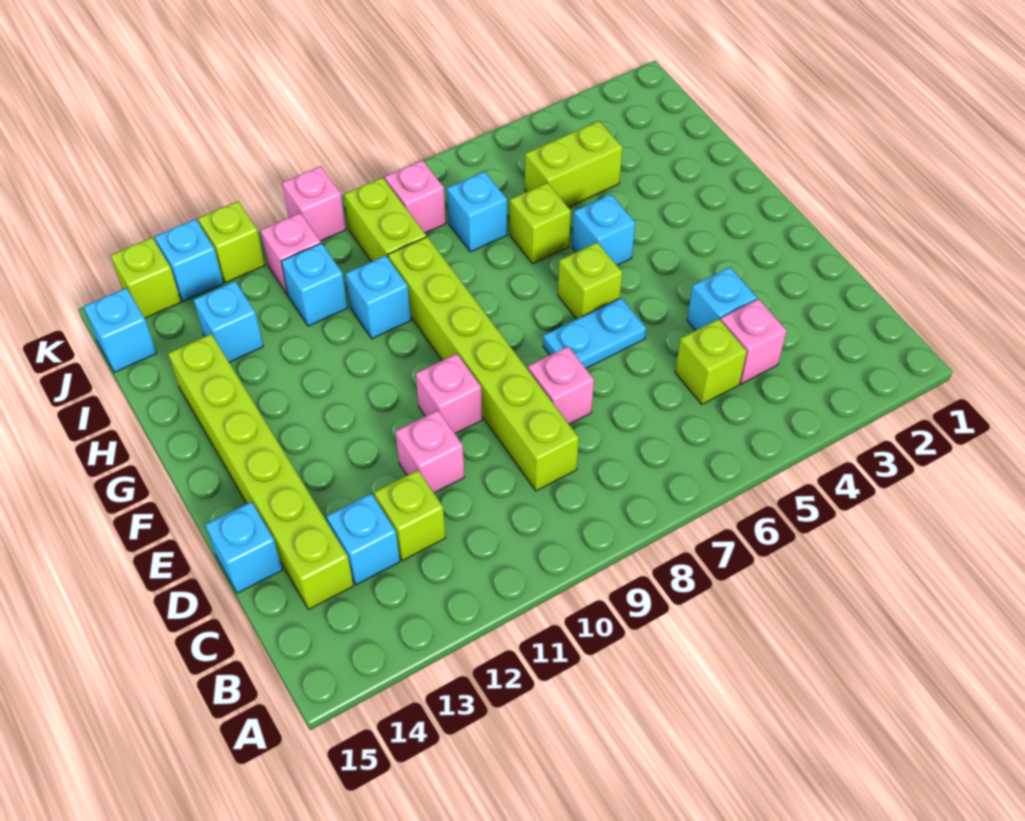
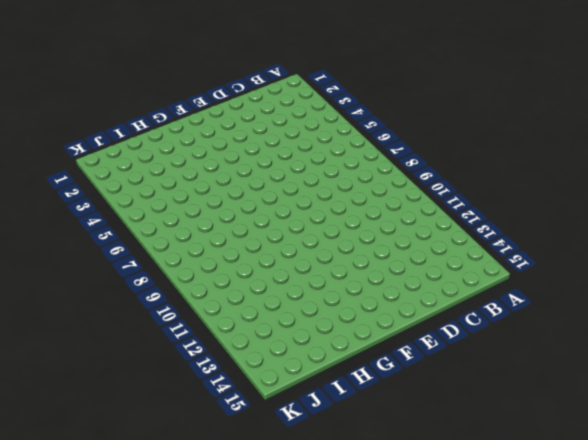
none -> pink 1x1 brick [721,299,787,384]
none -> lime 1x1 brick [675,319,747,404]
none -> lime 1x6 brick [388,237,579,491]

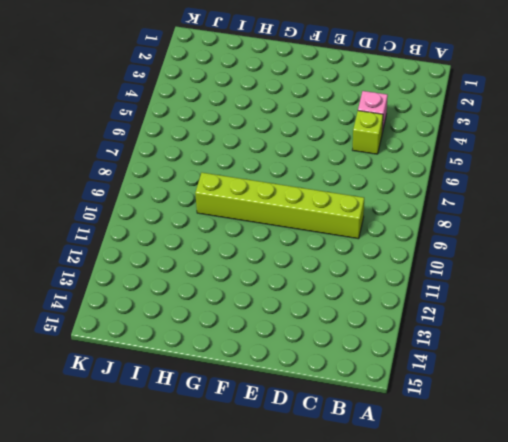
none -> lime 1x1 brick [374,470,446,561]
none -> cyan 1x1 brick [326,494,400,585]
none -> lime 1x6 brick [168,334,354,610]

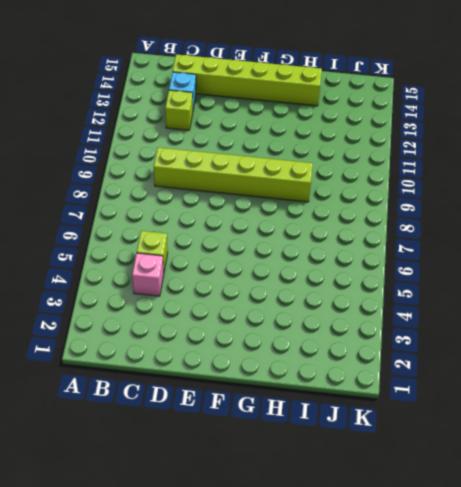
none -> cyan 1x1 brick [687,267,757,331]
none -> pink 1x1 brick [528,347,594,424]
none -> pink 1x1 brick [395,410,464,493]

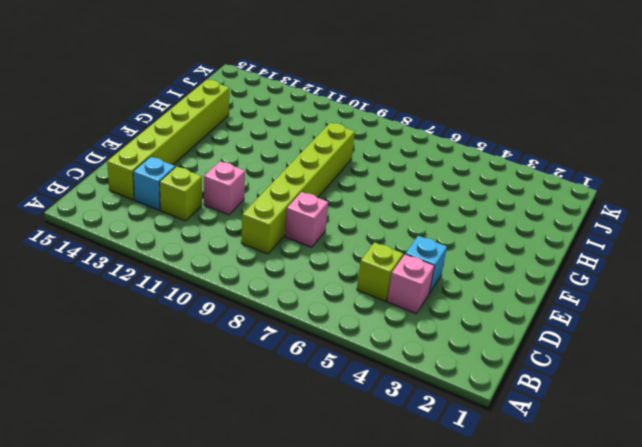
none -> cyan 1x1 brick [205,502,282,593]
none -> cyan 1x2 plate [543,298,646,368]
none -> pink 1x1 brick [416,354,482,434]

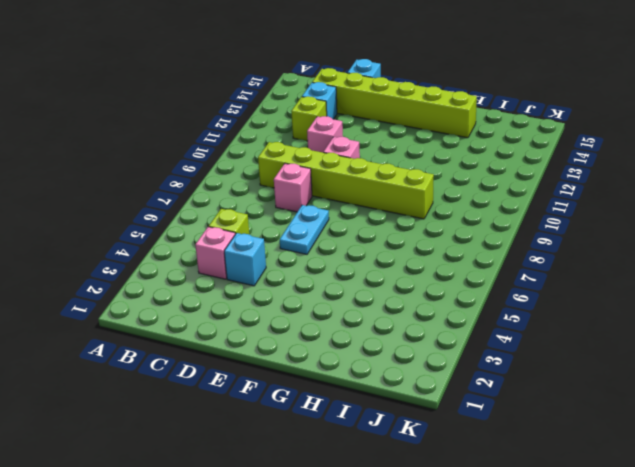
none -> lime 1x1 brick [558,242,622,319]
none -> cyan 1x1 brick [572,194,635,265]
none -> lime 1x1 brick [510,183,571,264]

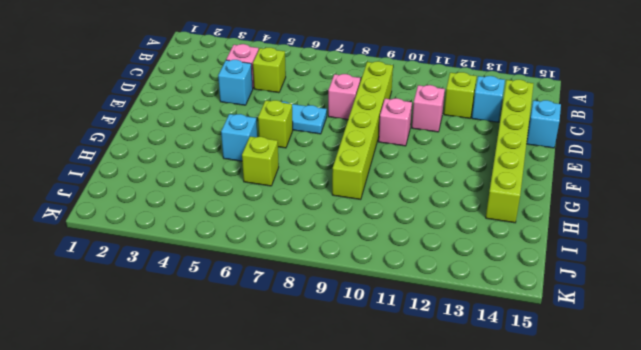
none -> cyan 1x1 brick [346,255,411,339]
none -> lime 1x2 brick [525,121,623,207]
none -> cyan 1x1 brick [447,171,507,252]

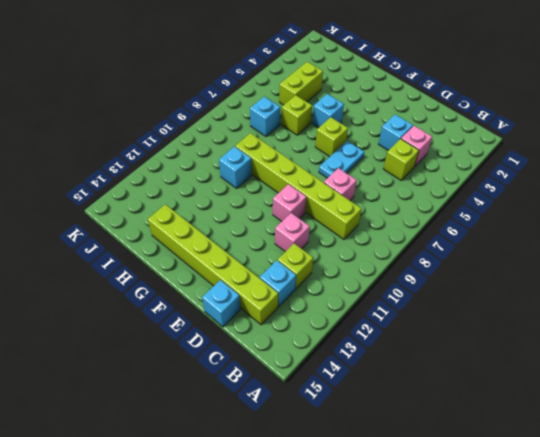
none -> lime 1x2 brick [344,177,426,262]
none -> cyan 1x1 brick [281,243,348,326]
none -> cyan 1x1 brick [194,281,263,362]

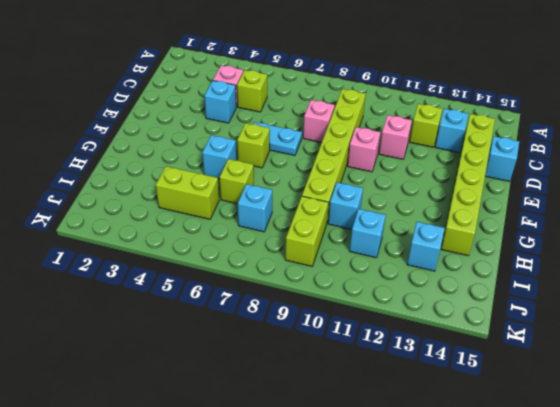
none -> pink 1x1 brick [385,160,446,233]
none -> pink 1x1 brick [260,213,321,295]
none -> cyan 1x1 brick [84,288,157,372]

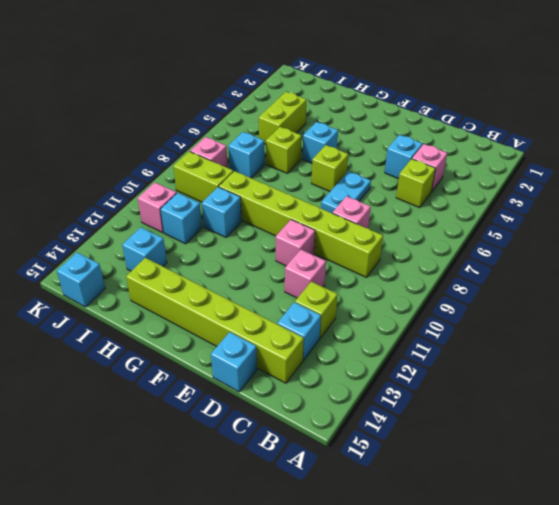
none -> pink 1x1 brick [282,166,346,241]
none -> lime 1x1 brick [198,201,265,283]
none -> cyan 1x1 brick [155,219,224,301]

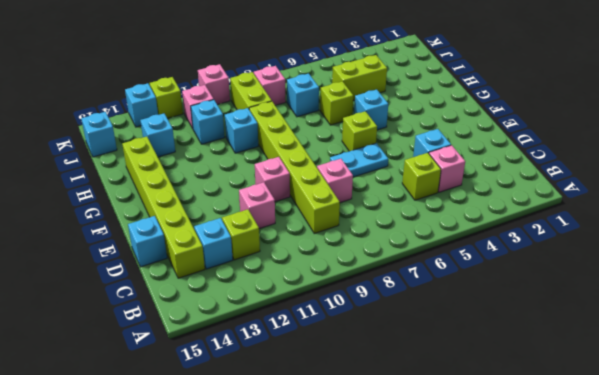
none -> lime 1x1 brick [110,238,181,318]

